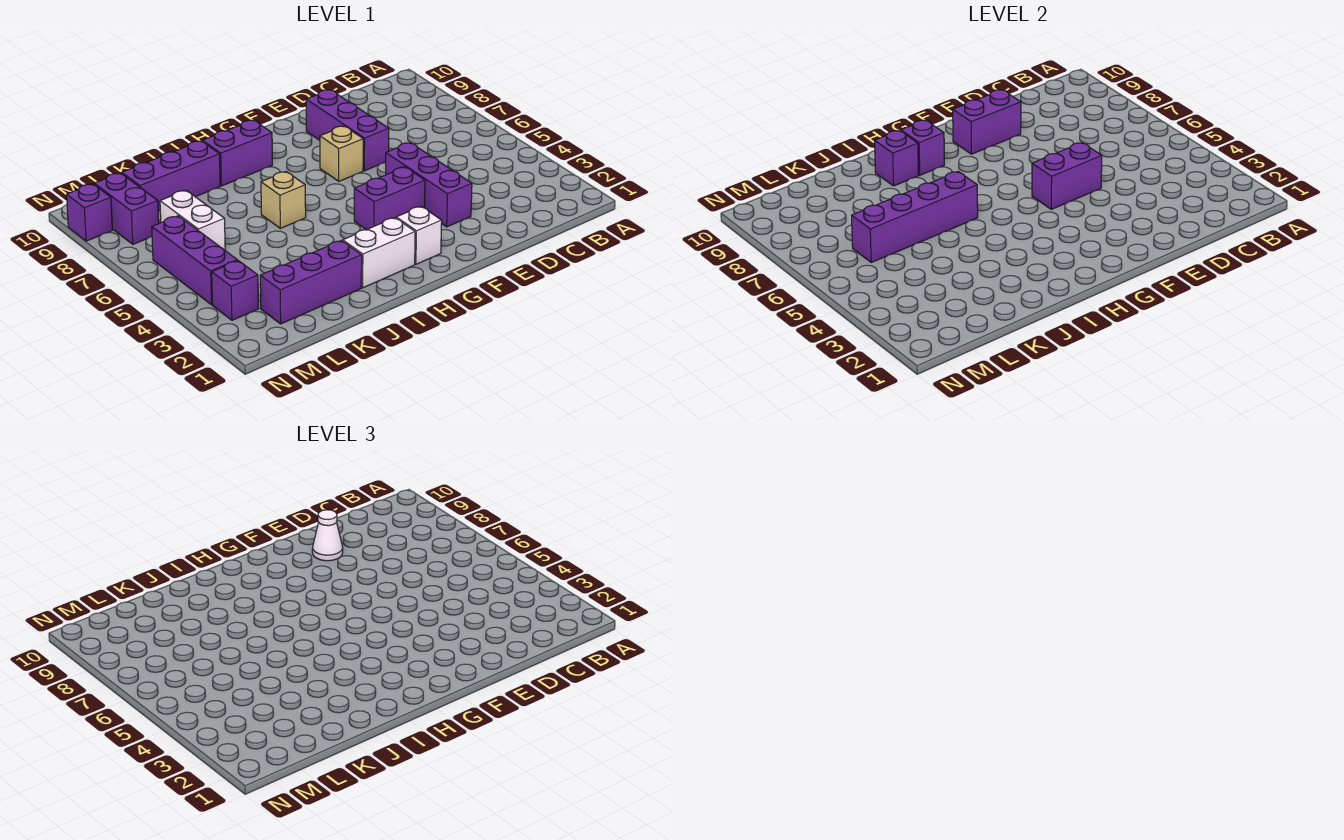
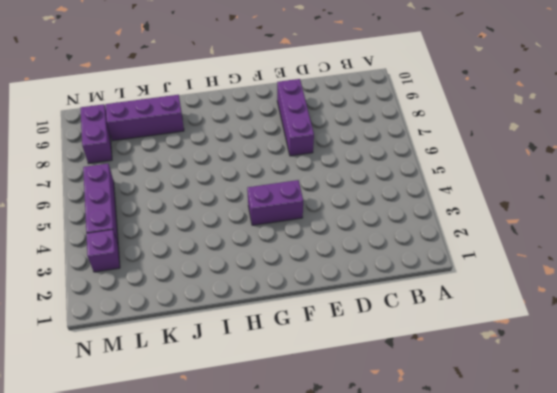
none -> purple 1x3 brick [386,143,472,227]
none -> tan 1x1 brick [320,126,363,181]
none -> white 1x1 brick [396,206,442,264]

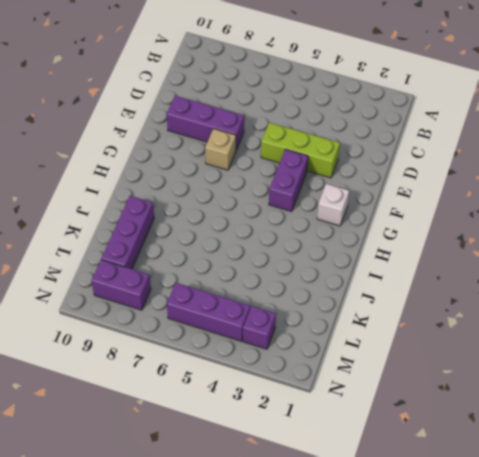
lime 1x3 brick [261,123,340,178] -> purple 1x3 brick [386,143,472,227]
none -> white 1x2 brick [343,218,415,288]
none -> purple 1x2 brick [203,120,272,186]
none -> tan 1x1 brick [261,172,306,228]

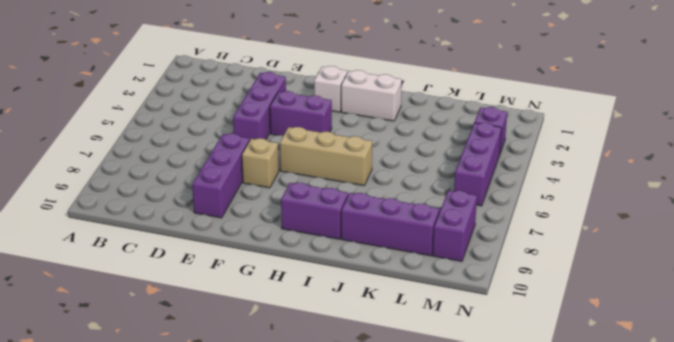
tan 1x3 brick [280,127,372,186] -> tan 1x1 brick [261,172,306,228]
none -> purple 1x3 brick [260,241,362,324]
none -> white 1x2 brick [160,190,225,250]
none -> purple 1x1 brick [67,184,112,241]

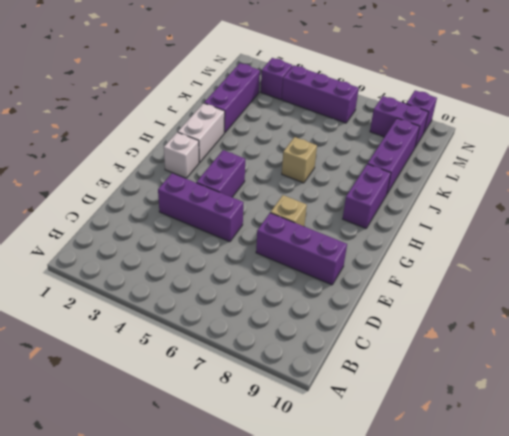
none -> white 1x2 brick [160,190,225,250]
none -> purple 1x2 brick [1032,143,1102,209]
none -> purple 1x2 brick [953,90,1021,154]

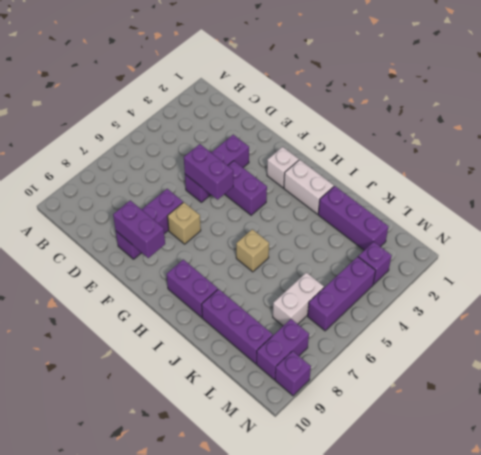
none -> purple 1x1 brick [901,120,944,175]
none -> purple 1x4 brick [852,172,978,262]
none -> purple 1x1 brick [875,130,919,186]

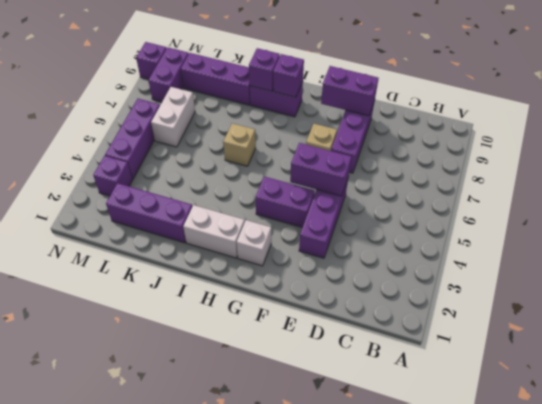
none -> purple 1x4 brick [852,172,978,262]
none -> white 1x1 cone [312,510,343,561]

